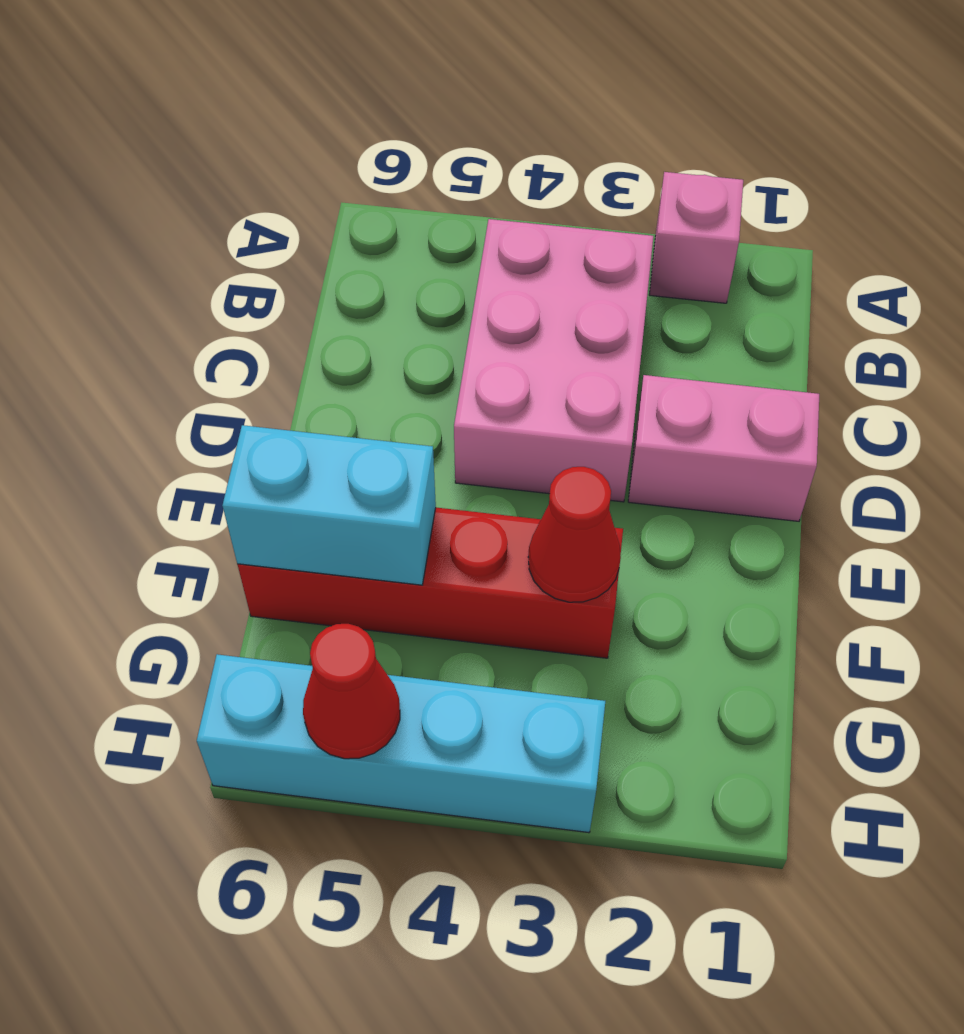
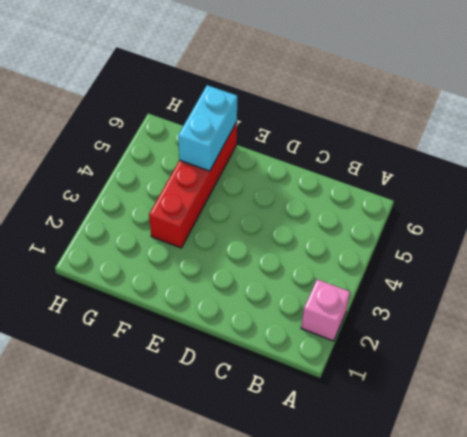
none -> pink 2x3 brick [454,219,653,502]
none -> pink 1x2 brick [628,375,819,521]

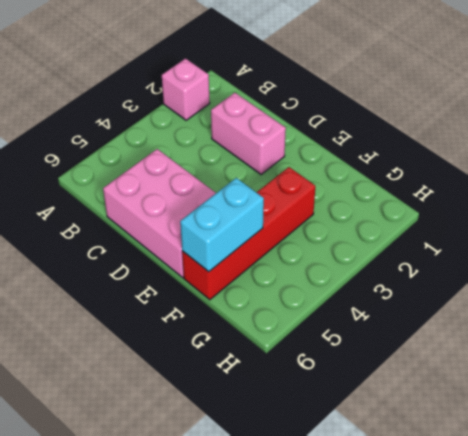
pink 1x2 brick [211,93,286,174] -> pink 1x2 brick turned to [628,375,819,521]
pink 2x3 brick [103,149,216,278] -> pink 2x3 brick moved to [454,219,653,502]
none -> cyan 1x4 brick [197,654,605,833]
none -> red 1x1 cone [528,467,621,602]

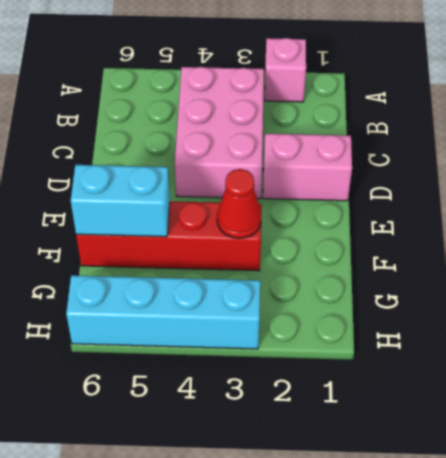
none -> red 1x1 cone [303,624,400,759]

